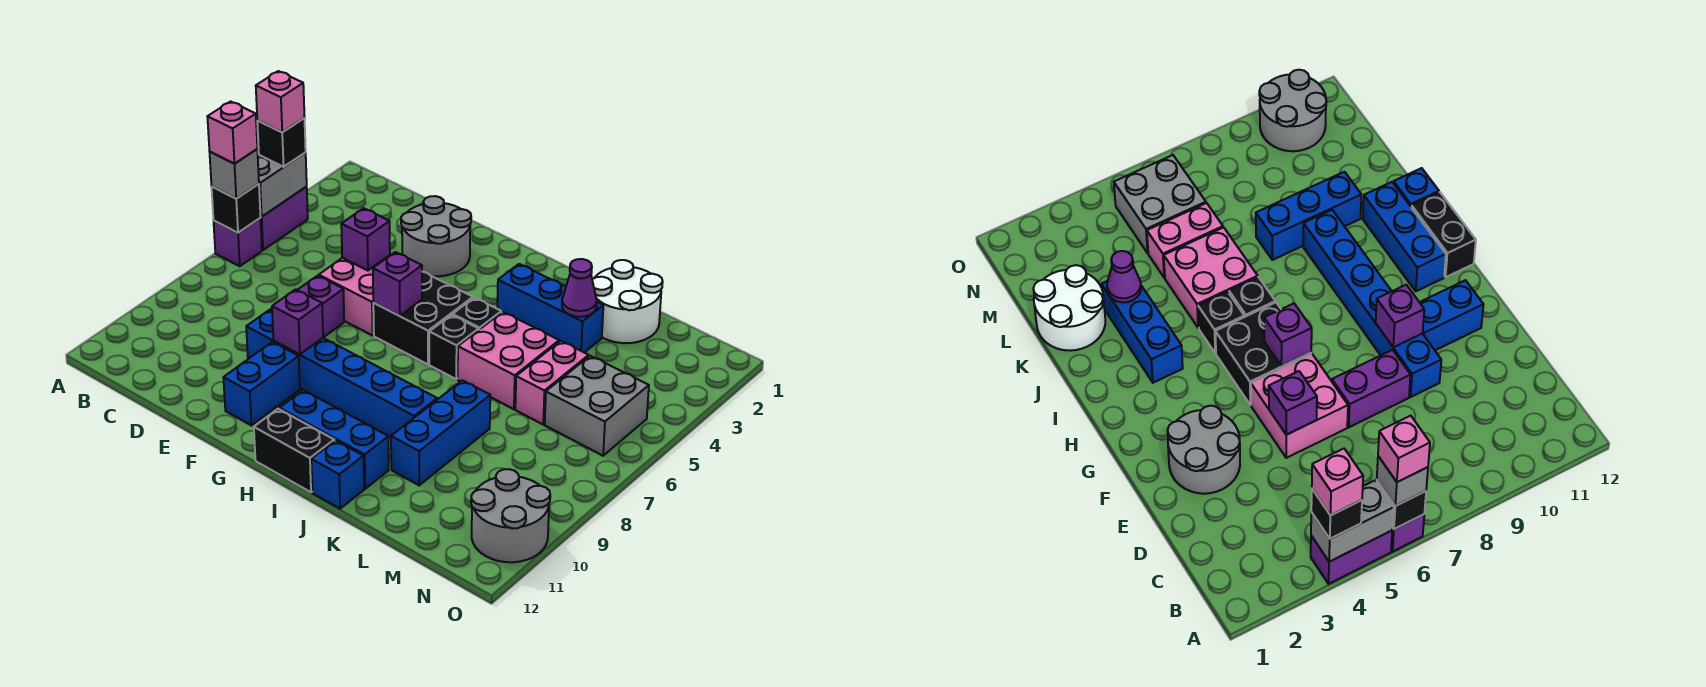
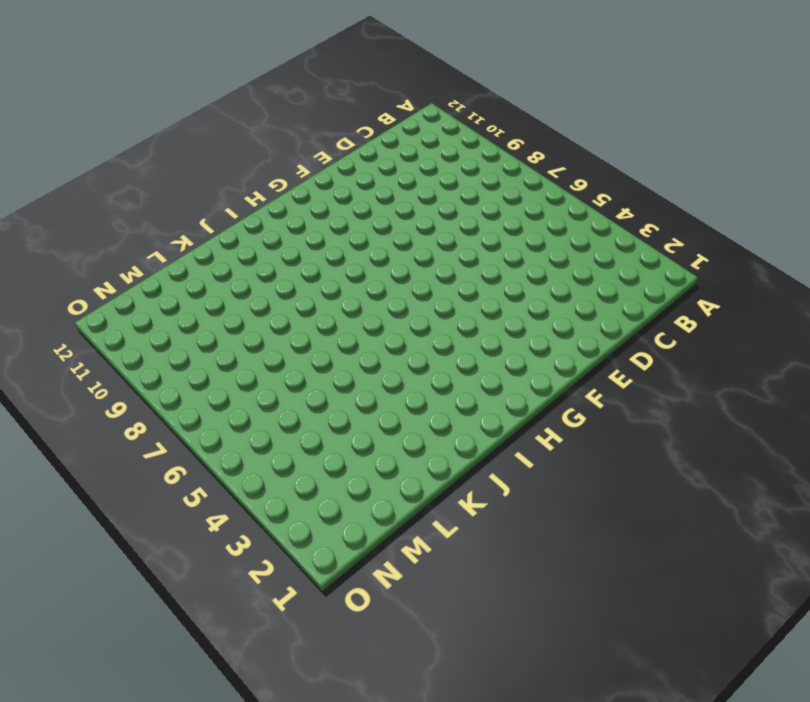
none -> purple 1x2 brick [261,187,308,250]
none -> purple 1x1 brick [214,218,262,266]
none -> grey 2x2 round brick [401,196,471,276]
none -> pink 2x2 brick [319,255,390,335]

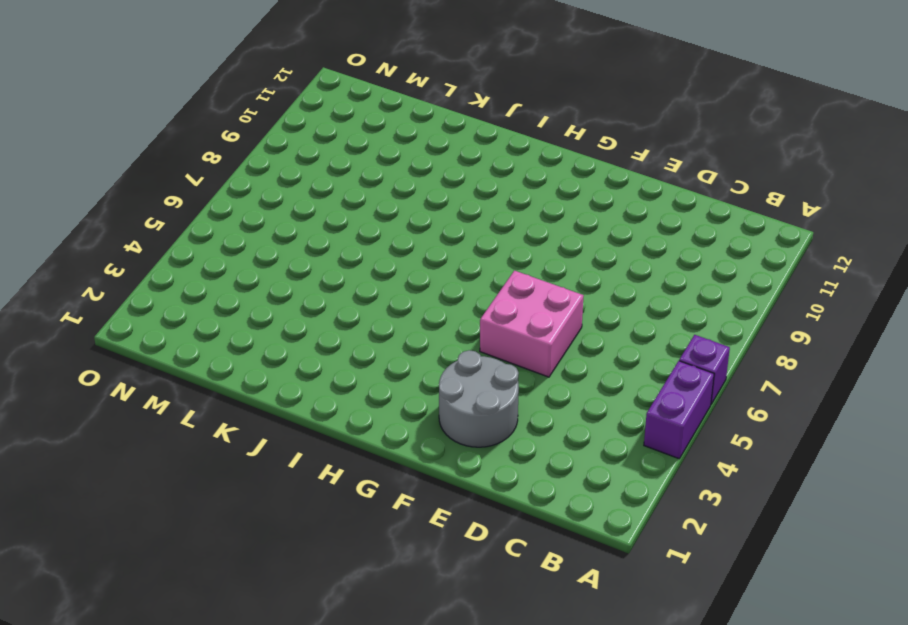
none -> purple 1x2 brick [271,276,344,338]
none -> blue 1x6 brick [246,310,437,437]
none -> blue 1x2 brick [223,342,300,425]
none -> black 2x2 brick [373,272,473,364]

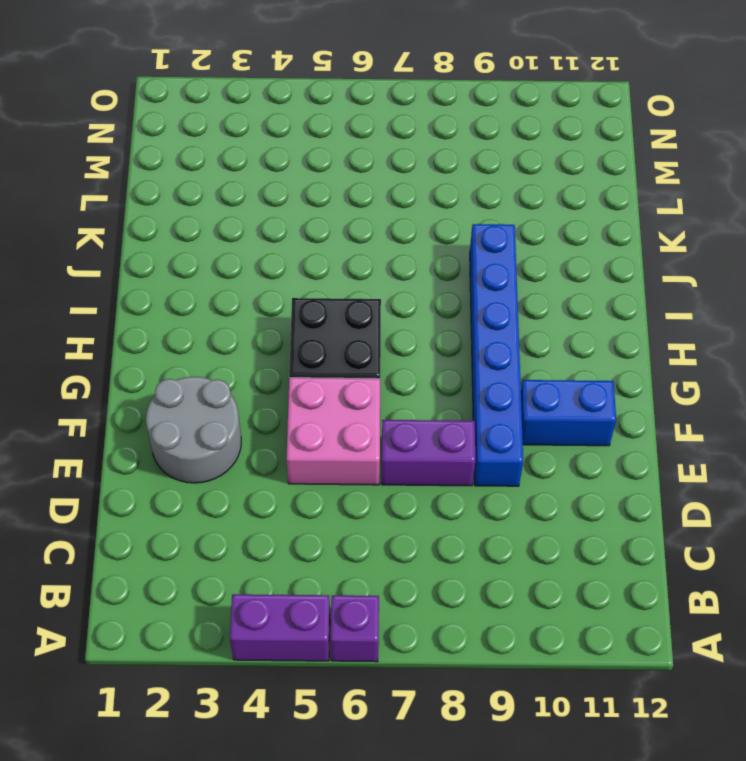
none -> blue 1x3 brick [279,390,389,489]
none -> black 1x2 brick [254,409,334,492]
none -> blue 1x3 brick [497,264,603,353]
none -> black 1x1 brick [453,298,501,330]

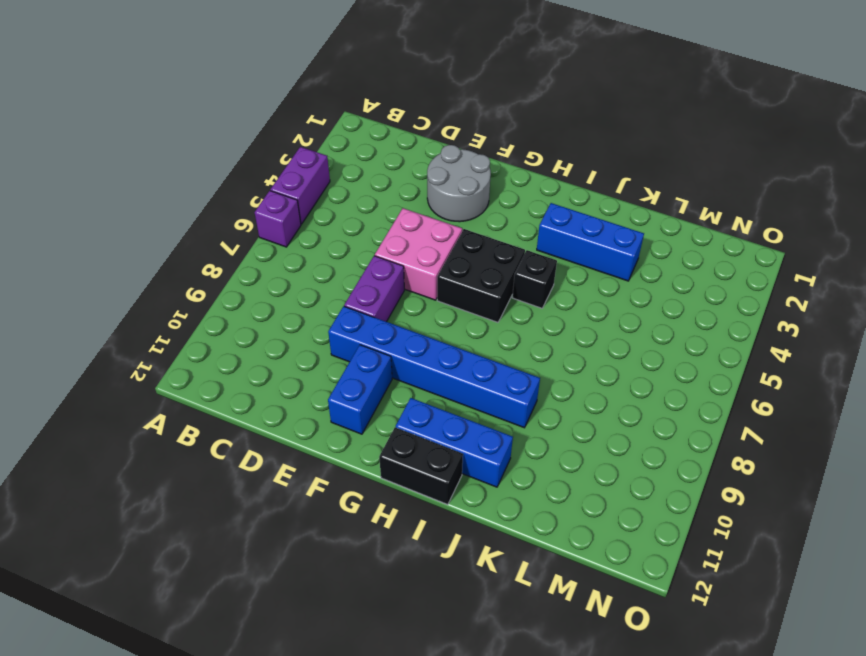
none -> black 1x1 brick [429,315,479,379]
none -> pink 2x2 brick [458,312,559,409]
none -> blue 1x1 brick [311,440,364,509]
none -> white 2x2 round brick [592,260,663,343]

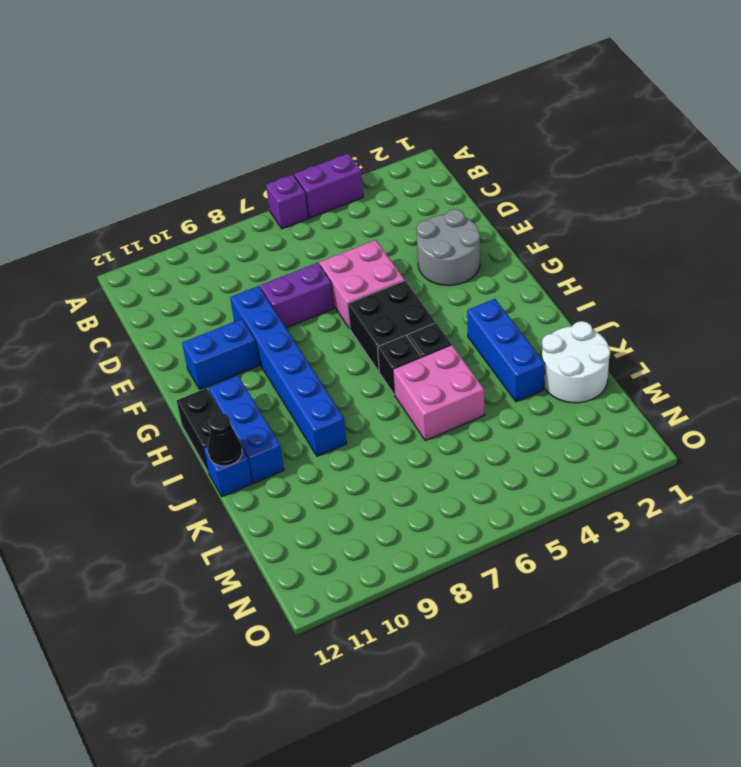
black 1x1 cone [208,413,242,466] -> none
none -> blue 1x3 brick [391,380,490,485]
none -> pink 1x2 brick [515,341,589,424]
none -> grey 2x2 brick [545,356,649,456]
none -> grey 2x2 round brick [471,469,550,562]

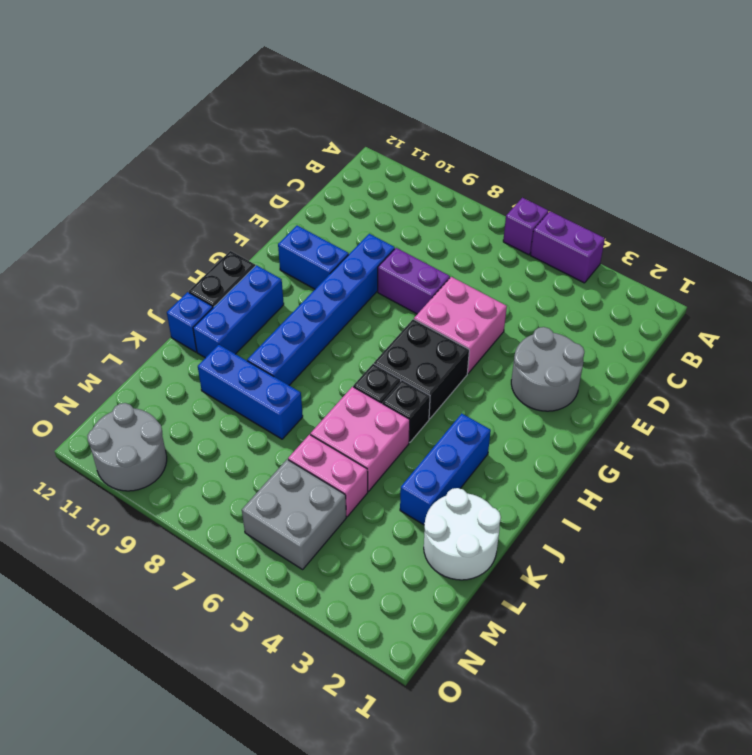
none -> grey 1x2 brick [258,153,307,217]
none -> black 1x1 brick [212,184,261,233]
none -> purple 1x1 brick [341,208,390,270]
none -> purple 1x1 brick [272,289,323,355]

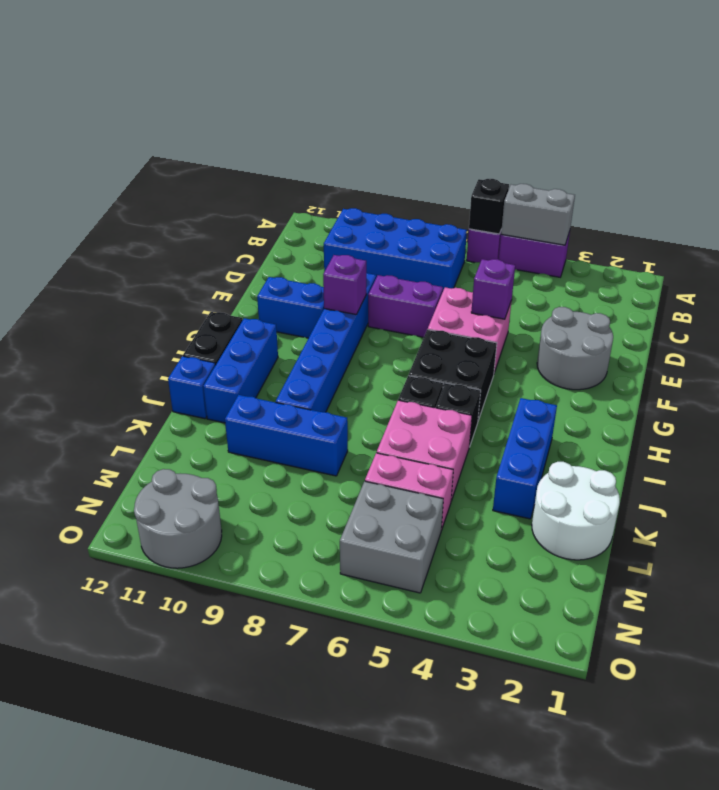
blue 2x4 brick [324,208,467,290] -> none
none -> purple 1x1 brick [373,252,422,316]
none -> purple 1x1 cone [562,259,597,317]
none -> black 1x1 brick [257,118,306,167]
none -> grey 1x1 brick [210,149,259,199]

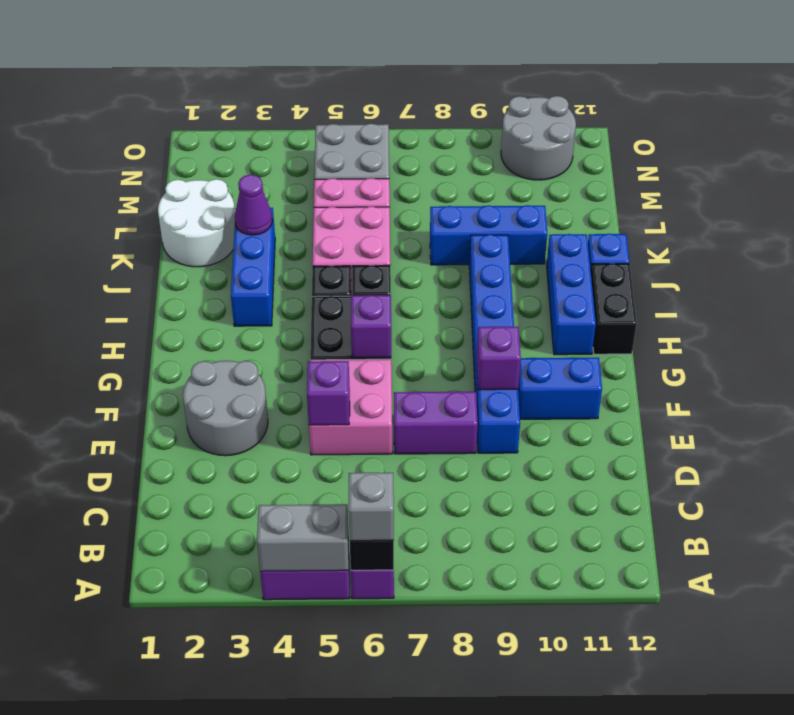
none -> black 1x1 brick [257,118,306,167]
none -> pink 1x1 brick [256,71,305,132]
none -> pink 1x1 brick [207,102,257,164]

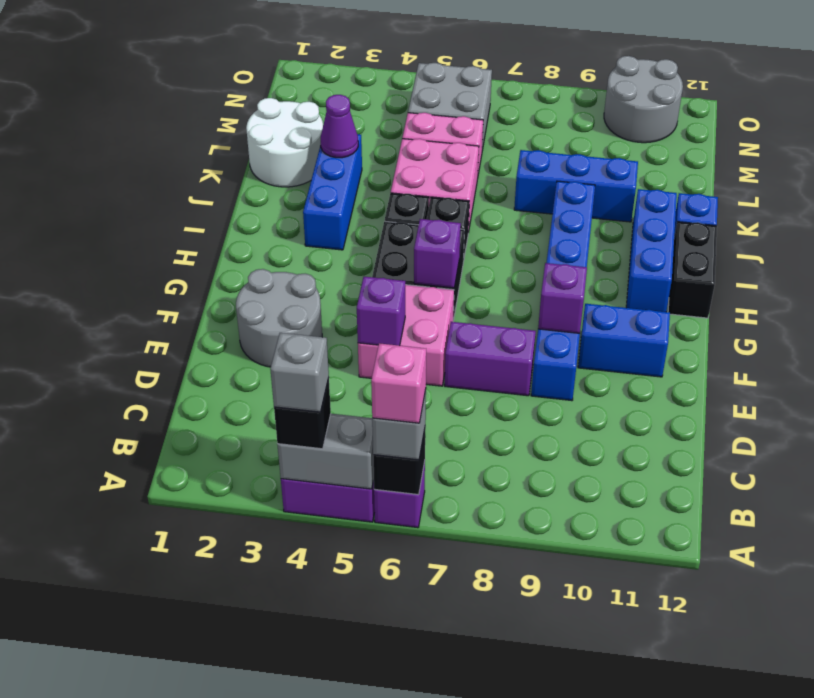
grey 1x1 brick [270,333,329,412] -> pink 1x1 brick [256,71,305,132]

